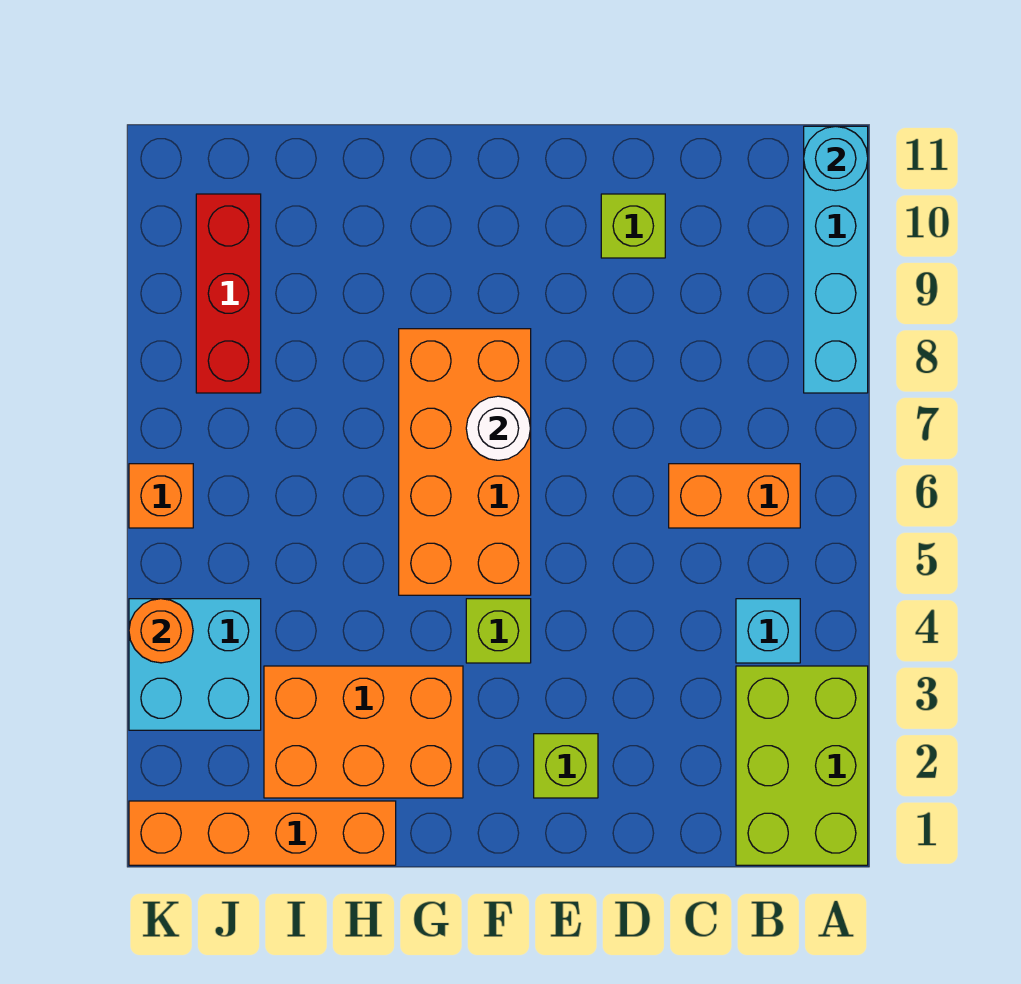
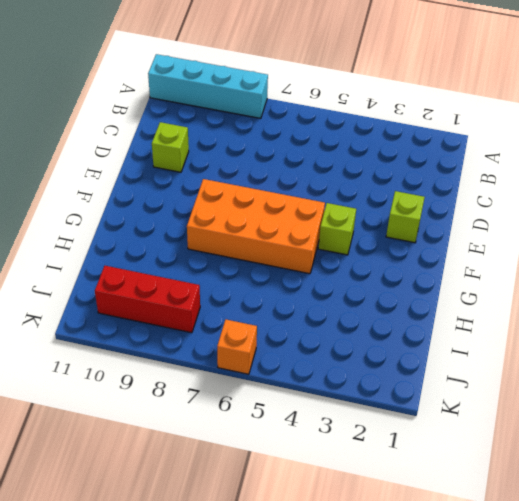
none -> lime 2x3 brick [736,666,868,865]
none -> cyan 1x1 brick [736,599,800,663]
none -> orange 1x2 brick [669,464,800,528]

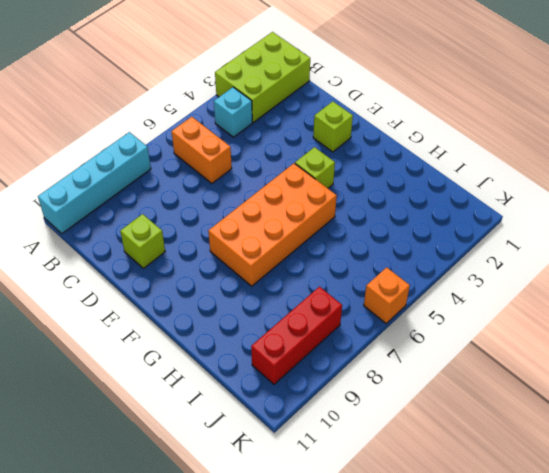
none -> orange 2x3 brick [264,666,463,798]
none -> orange 1x4 brick [129,801,396,865]
none -> cyan 2x2 brick [129,599,261,730]

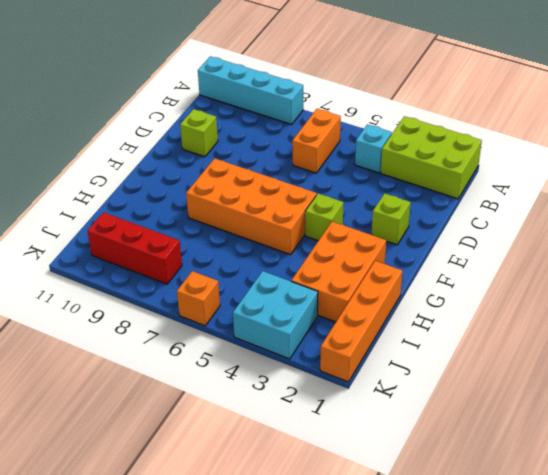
none -> cyan 1x1 round brick [804,126,868,191]
none -> white 1x1 round brick [466,396,530,460]
none -> orange 1x1 round brick [129,599,193,663]

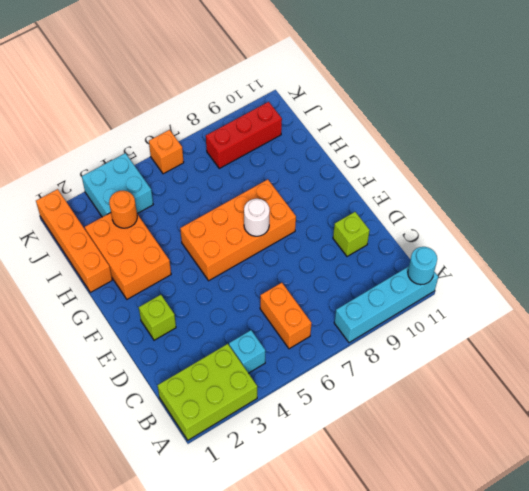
orange 1x1 round brick [109,191,137,228] -> orange 1x1 round brick moved to [129,599,193,663]
none -> lime 1x1 brick [466,599,531,663]

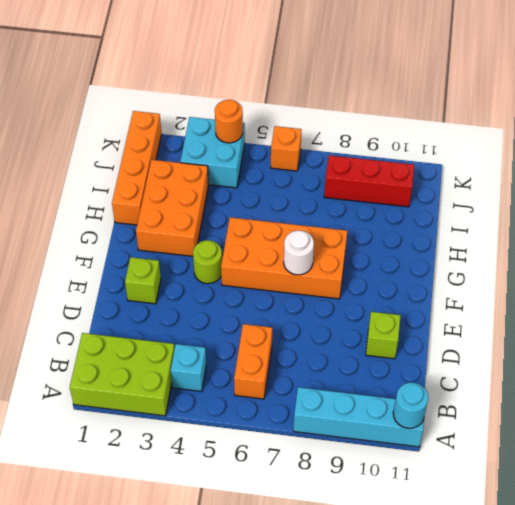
lime 1x1 round brick [193,240,222,284] -> lime 1x1 brick [466,599,531,663]

